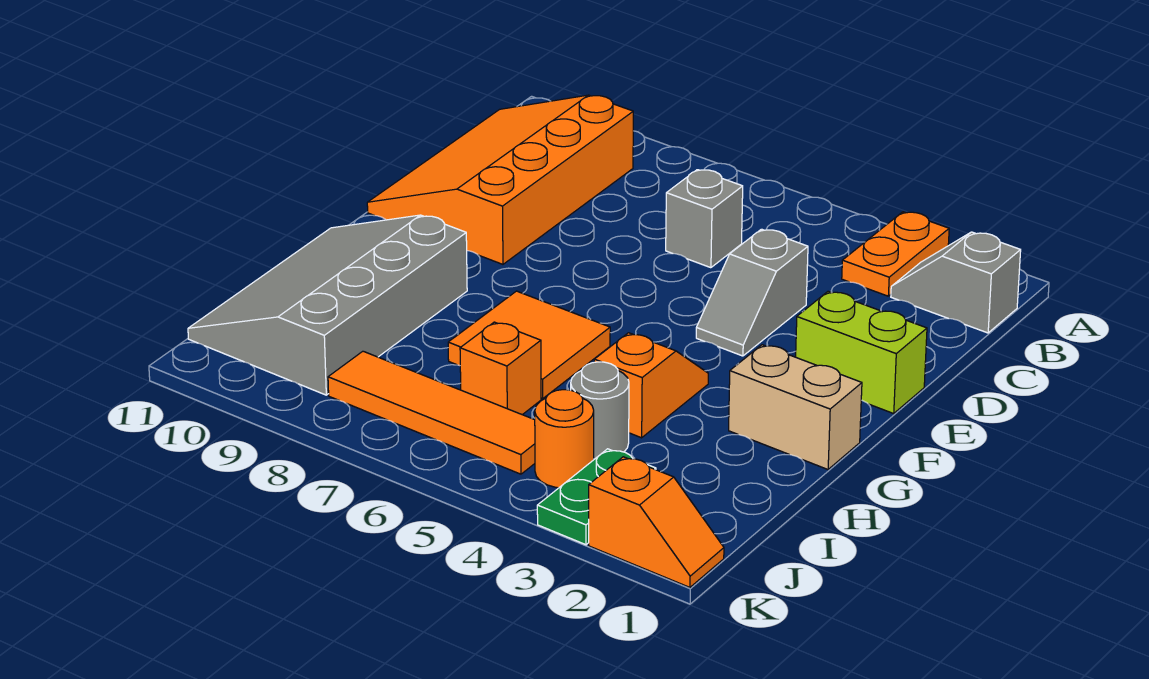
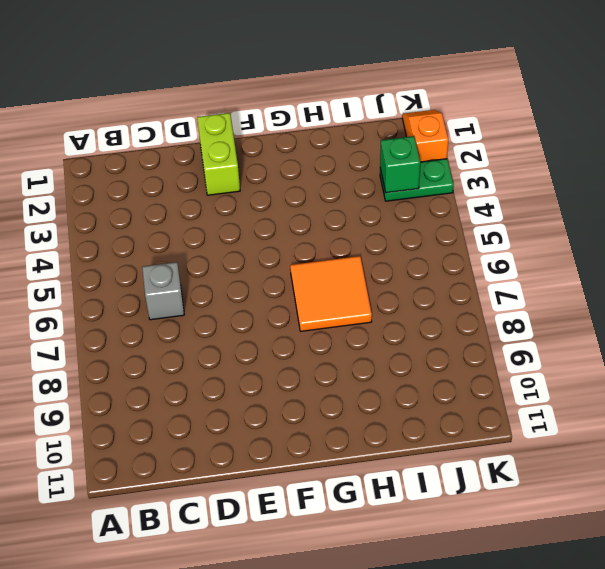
green 1x1 brick [380,136,420,193] -> none
none -> orange 1x2 plate [842,212,949,296]
none -> grey 1x2 slope [891,232,1021,333]
none -> orange 3x4 slope [367,95,633,264]

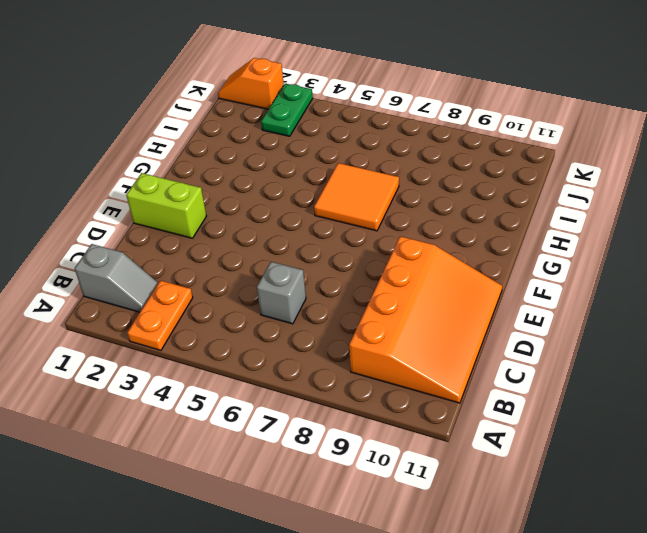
none -> grey 1x2 slope [696,229,808,356]
none -> tan 1x2 brick [729,345,862,469]
none -> orange 1x2 slope [594,333,708,438]

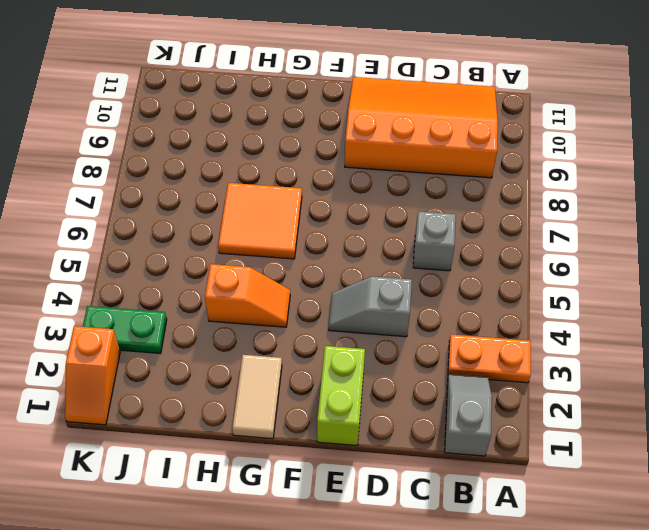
tan 1x2 tile [232,355,282,439] -> tan 1x2 brick [729,345,862,469]
none -> grey 3x4 slope [188,215,467,395]
none -> grey 1x1 round brick [571,362,629,459]
none -> orange 1x1 brick [460,322,541,415]

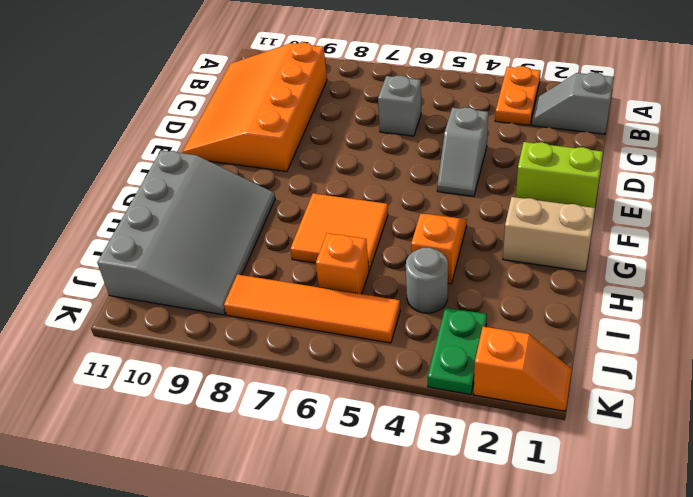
grey 3x4 slope [97,151,275,315] -> grey 3x4 slope turned to [188,215,467,395]
none -> orange 1x1 round brick [535,390,594,488]

